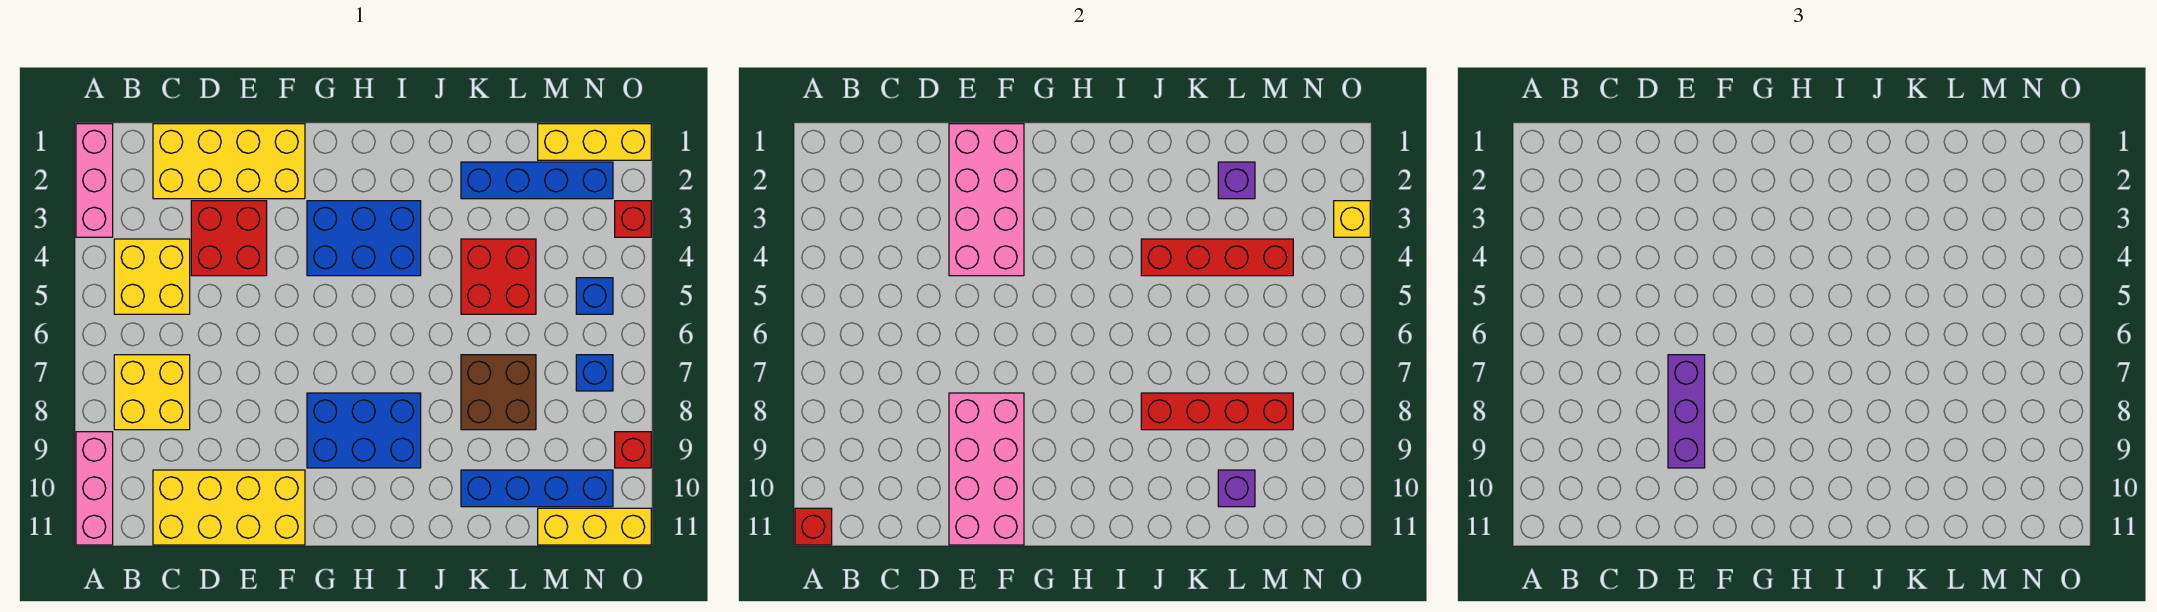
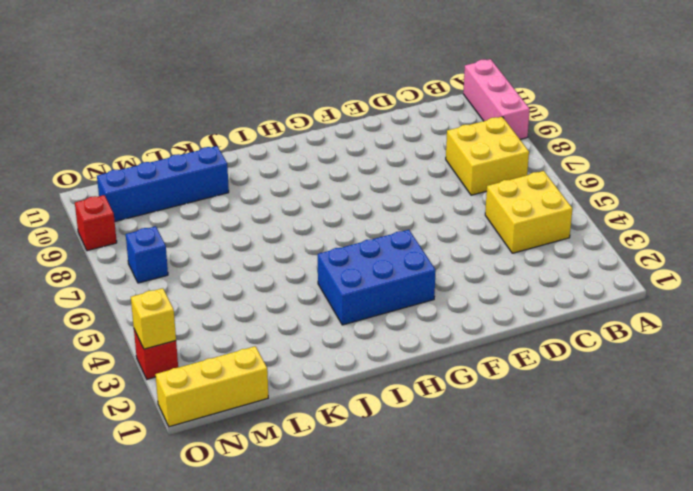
none -> pink 1x3 brick [76,124,113,237]
none -> yellow 2x4 brick [153,124,305,199]
none -> yellow 2x4 brick [153,470,305,545]

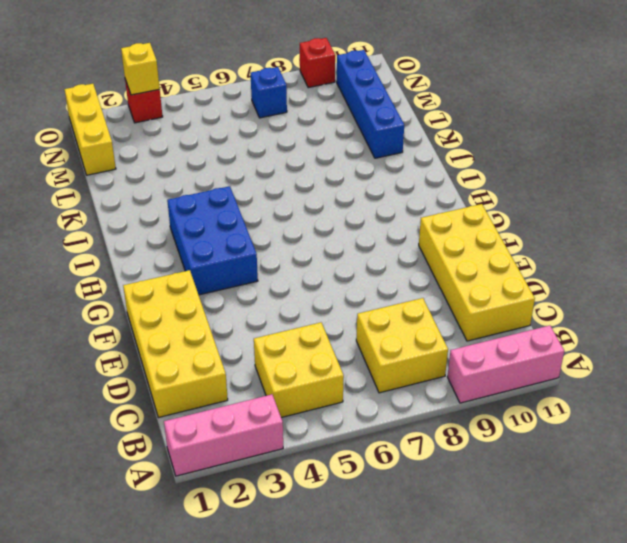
none -> red 2x2 brick [191,201,267,276]
none -> blue 2x3 brick [307,393,421,468]
none -> blue 1x4 brick [461,162,613,199]

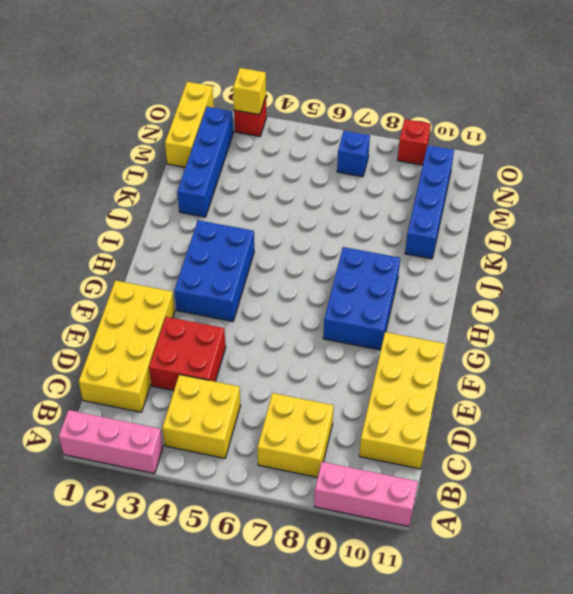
none -> red 2x2 brick [461,239,536,314]
none -> brown 2x2 brick [461,355,536,430]
none -> yellow 1x3 brick [538,508,651,545]

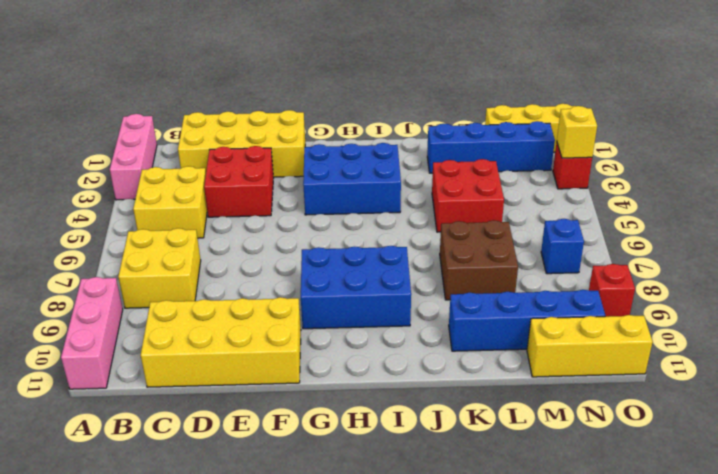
none -> blue 1x1 brick [576,278,613,314]
none -> red 1x1 brick [795,508,832,545]
none -> pink 2x4 brick [949,124,1024,276]

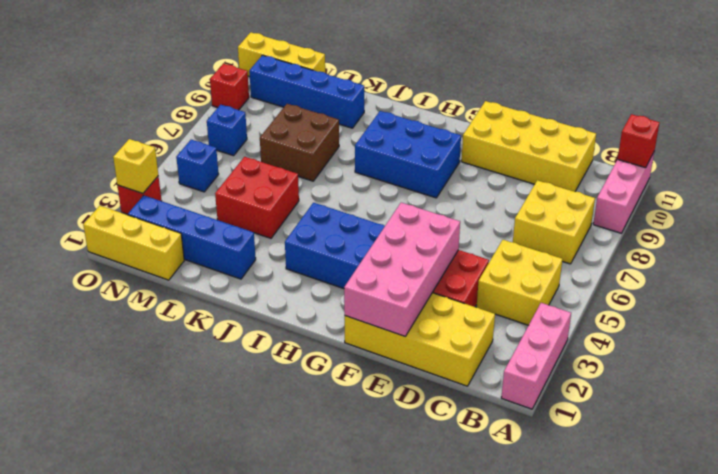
none -> pink 2x4 brick [949,393,1024,545]
none -> red 1x4 brick [1141,239,1293,276]
none -> red 1x4 brick [1141,393,1293,430]

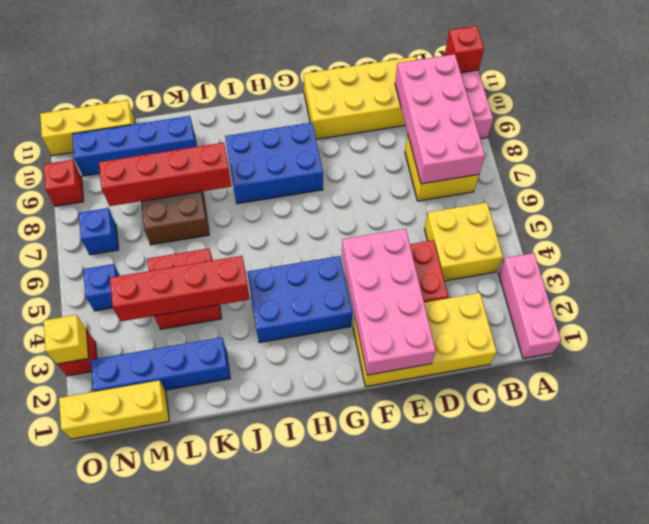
pink 2x4 brick [395,54,485,184] -> pink 2x4 brick moved to [949,393,1024,545]
none -> purple 1x1 brick [1218,162,1255,199]
none -> purple 1x1 brick [1218,470,1255,507]
none -> purple 1x3 brick [1668,355,1705,468]

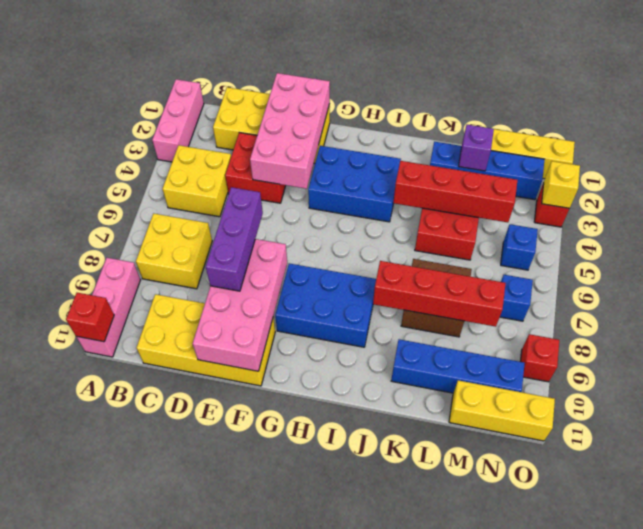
none -> purple 1x1 brick [1218,470,1255,507]

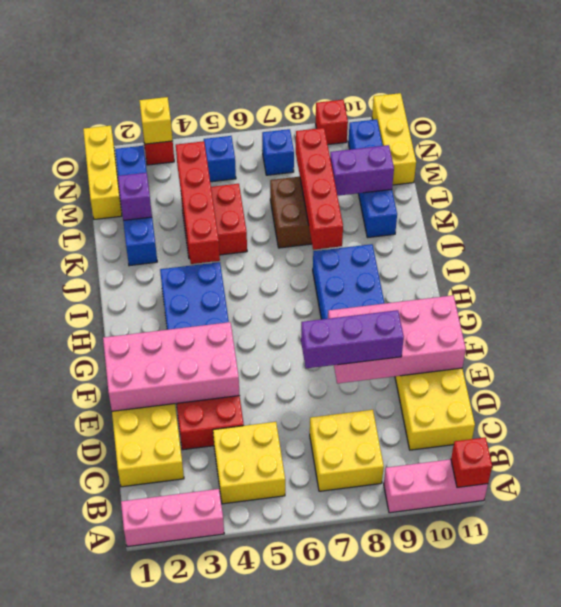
purple 1x2 brick [330,145,394,196] -> purple 1x1 brick [1218,470,1255,507]

